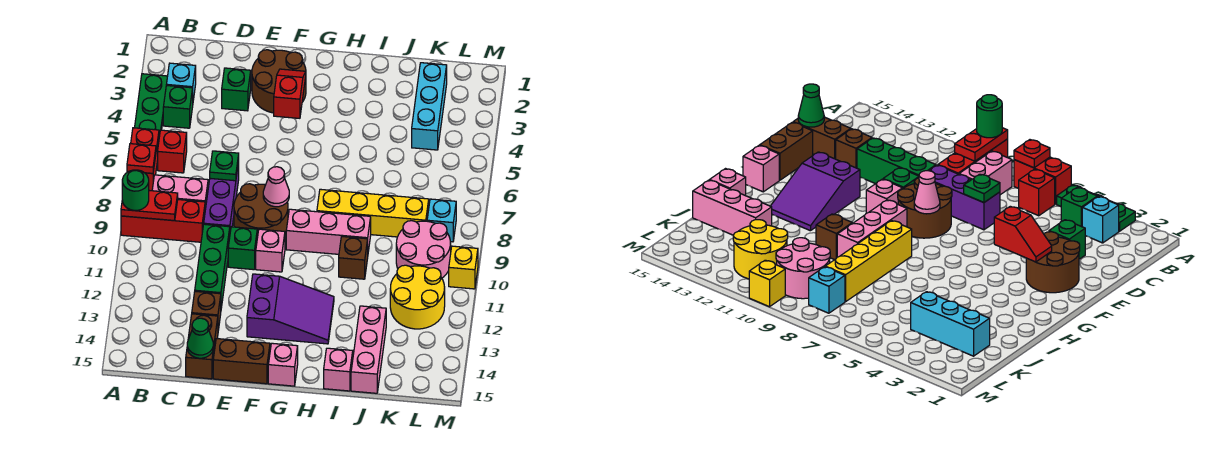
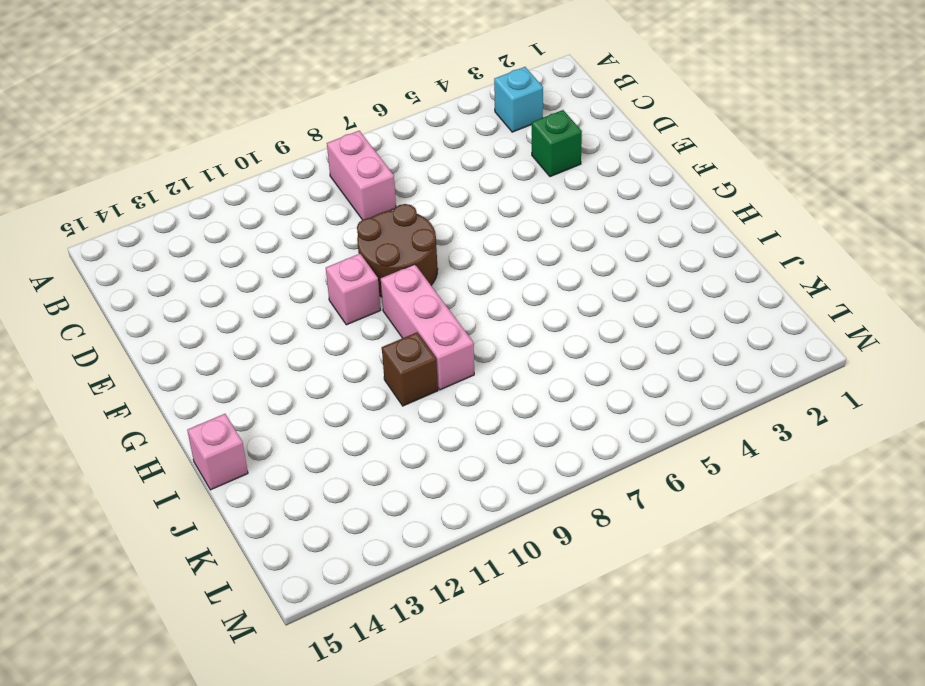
none -> green 1x3 plate [135,74,168,137]
none -> red 1x2 brick [127,128,159,191]
none -> red 1x3 brick [121,200,205,242]
none -> green 1x1 brick [163,85,193,128]

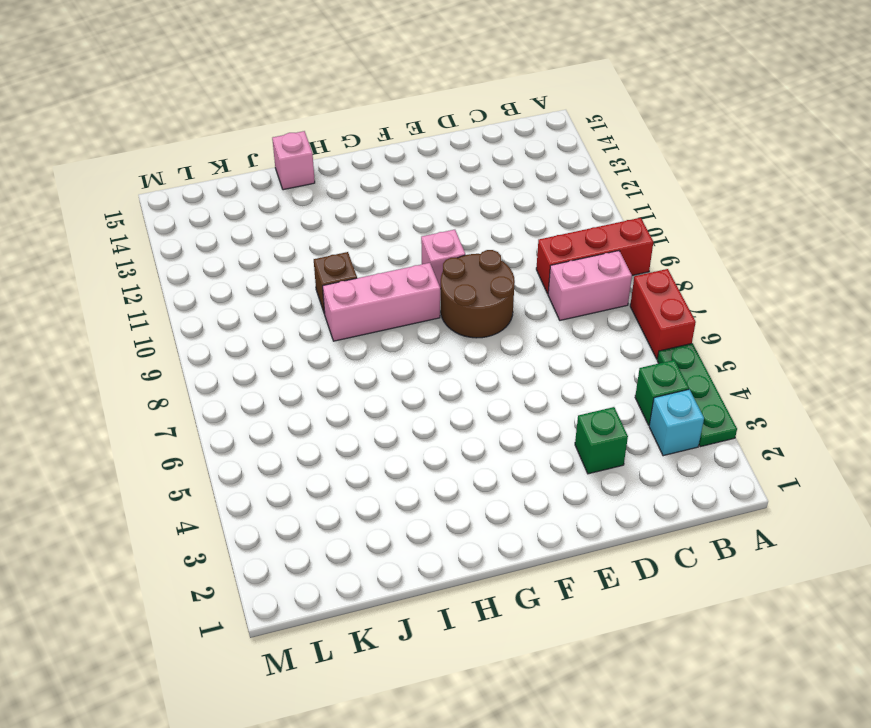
none -> red 1x1 brick [158,130,187,173]
none -> purple 1x3 brick [204,162,239,231]
none -> green 1x3 brick [195,224,230,308]
none -> brown 1x1 brick [192,291,221,330]

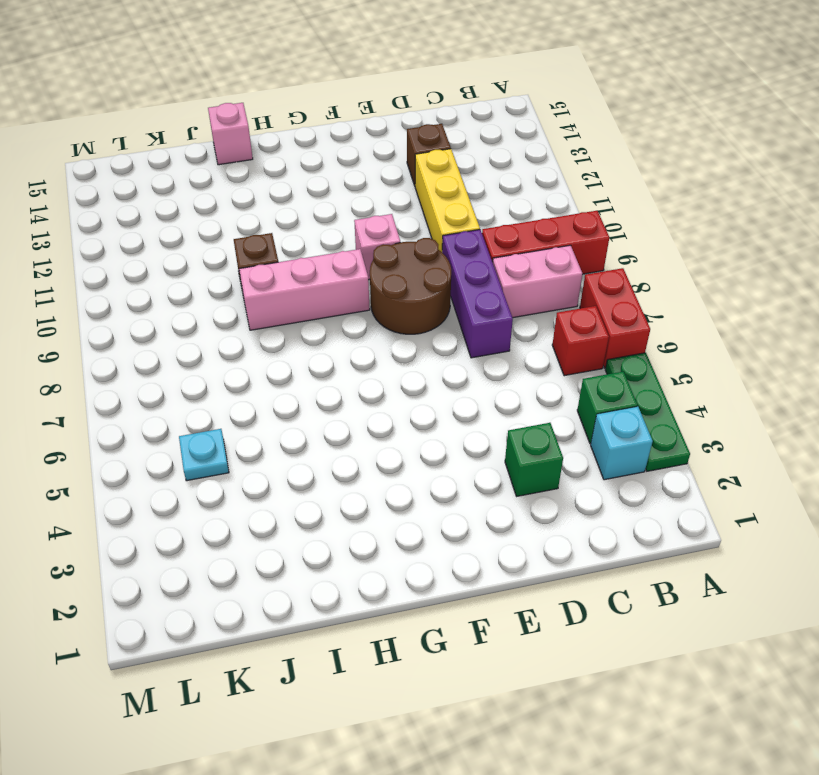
yellow 1x3 brick [415,149,480,252] -> green 1x3 brick [195,224,230,308]
cyan 1x1 plate [179,429,229,481] -> none
none -> brown 1x2 brick [186,314,218,379]
none -> brown 2x2 round brick [252,50,306,113]
none -> green 1x1 brick [228,227,257,270]
none -> brown 1x2 brick [213,339,270,384]

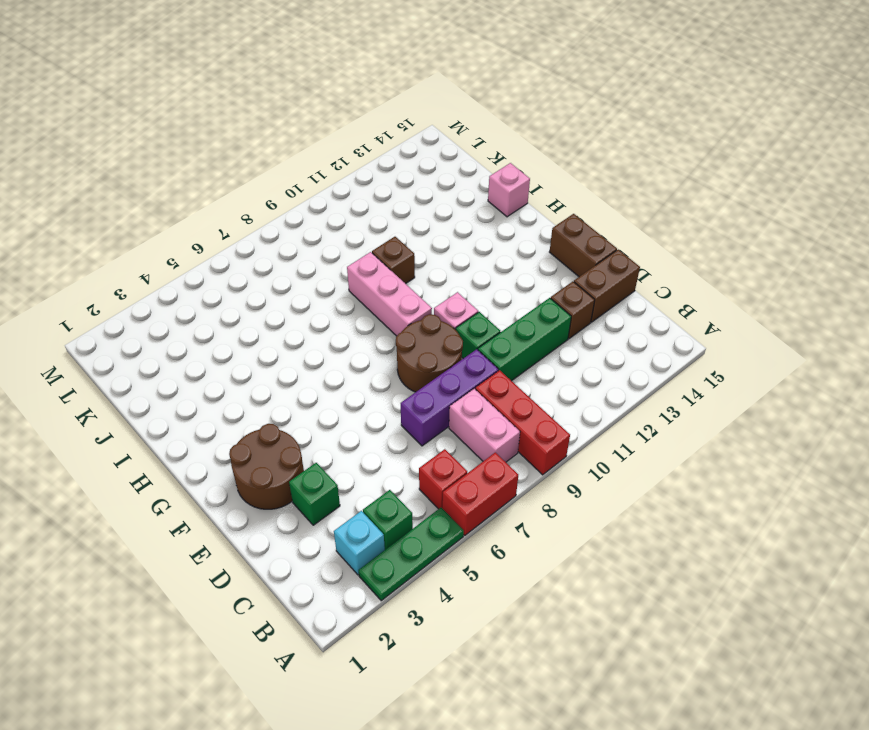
none -> purple 2x3 slope [247,274,334,344]
none -> pink 1x1 brick [268,343,298,386]
none -> yellow 1x4 brick [317,189,429,237]
none -> pink 1x3 brick [351,306,386,393]

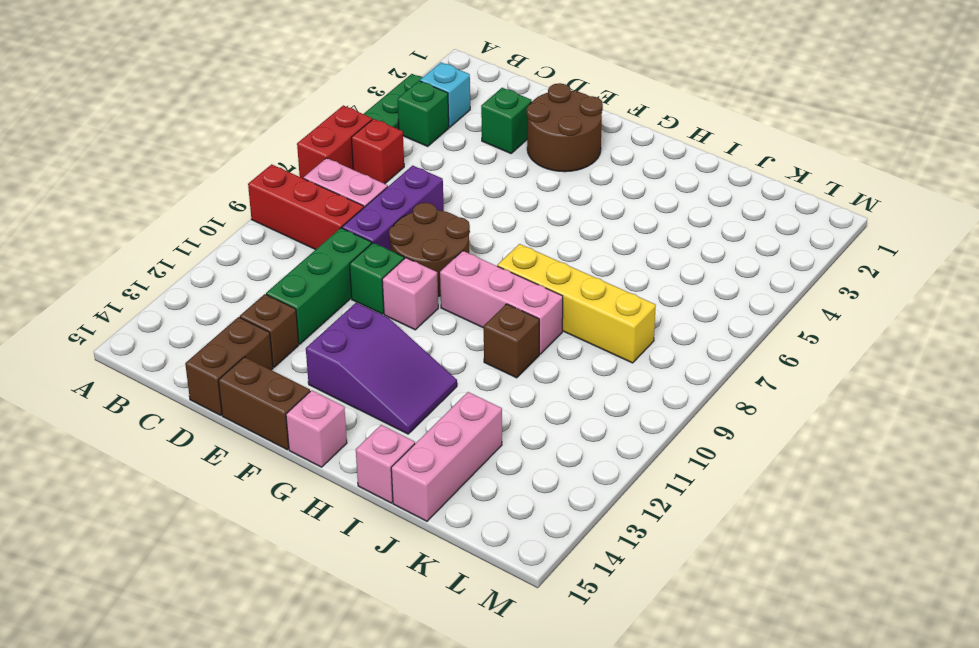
none -> cyan 1x3 brick [412,63,447,150]
none -> pink 2x2 round brick [396,221,451,278]
none -> yellow 2x2 round brick [390,265,445,329]
none -> cyan 1x1 brick [427,199,456,242]

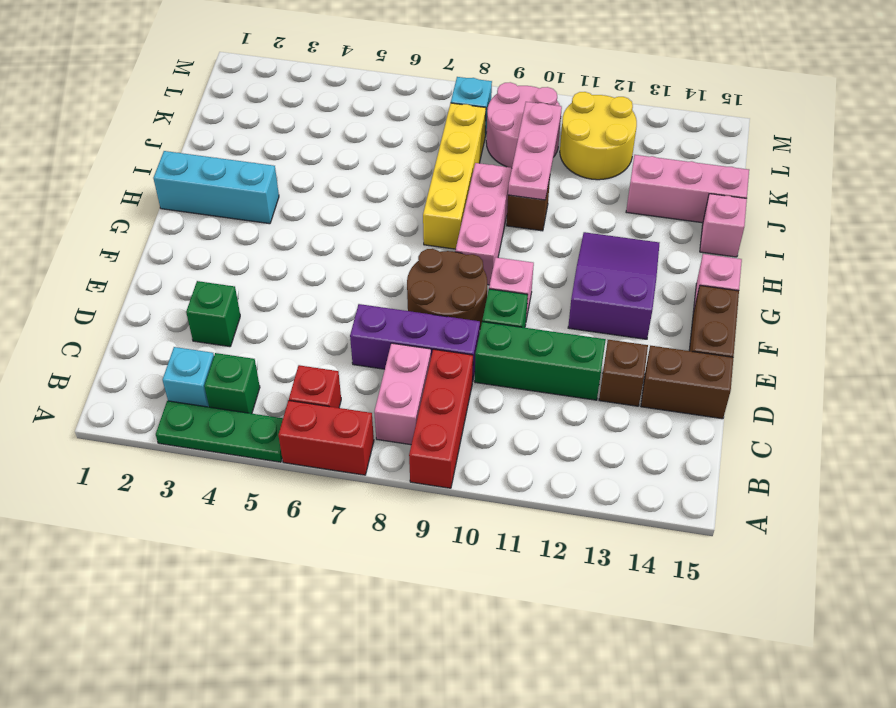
cyan 1x3 brick [153,151,279,224] -> cyan 1x3 brick moved to [412,63,447,150]
pink 1x3 plate [508,102,562,200] -> none
none -> brown 2x2 round brick [252,50,306,113]
none -> yellow 1x1 brick [449,246,478,289]
none -> red 1x1 plate [127,144,156,173]
none -> red 1x2 plate [121,191,178,221]

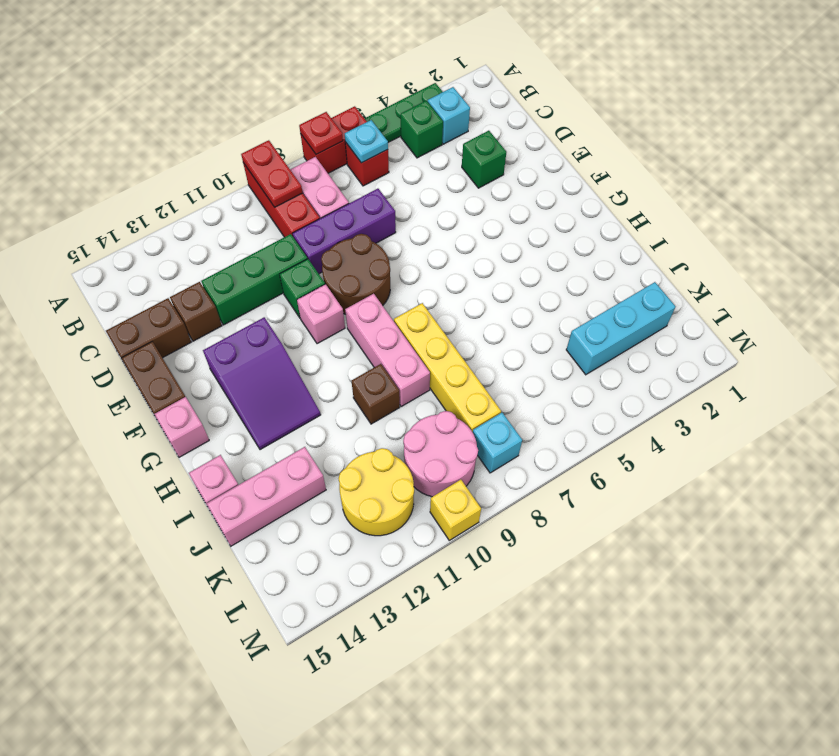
cyan 1x1 plate [345,120,388,163] -> none
none -> brown 2x2 round brick [252,50,306,113]
none -> green 1x1 plate [210,151,239,181]
none -> green 1x1 cone [187,318,213,358]
none -> red 1x2 slope [274,69,306,118]

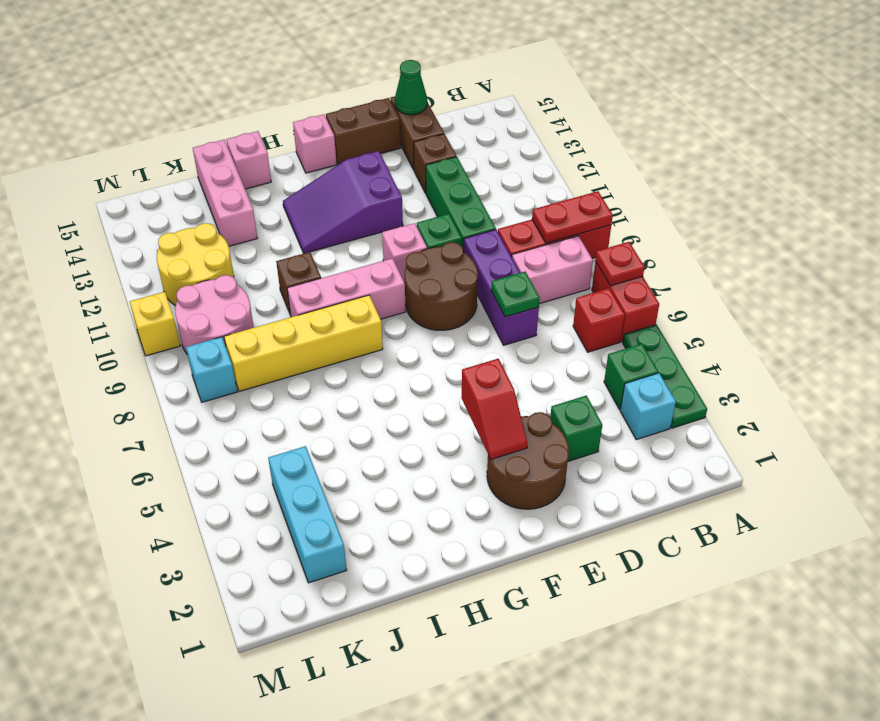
none -> pink 1x1 cone [263,167,289,207]
none -> green 1x1 round brick [122,170,149,210]

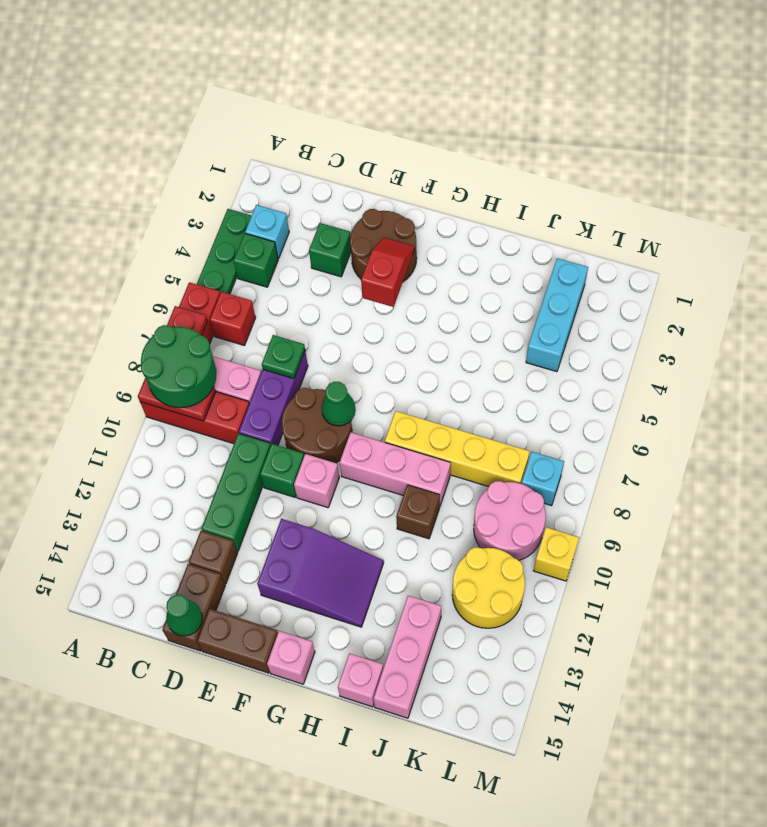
green 2x2 round brick [141,325,216,408] -> green 1x1 round brick [122,170,149,210]
green 1x1 cone [322,382,356,426] -> pink 1x1 cone [263,167,289,207]

